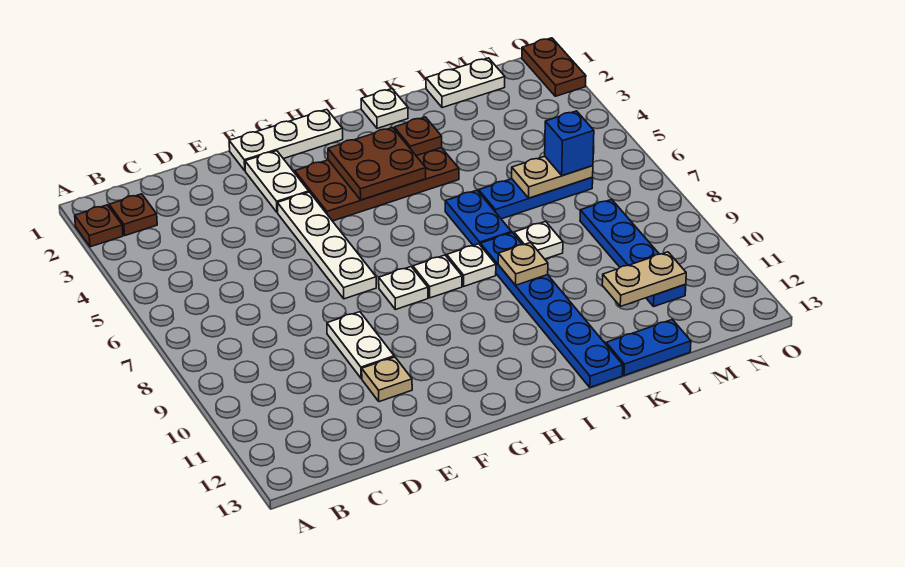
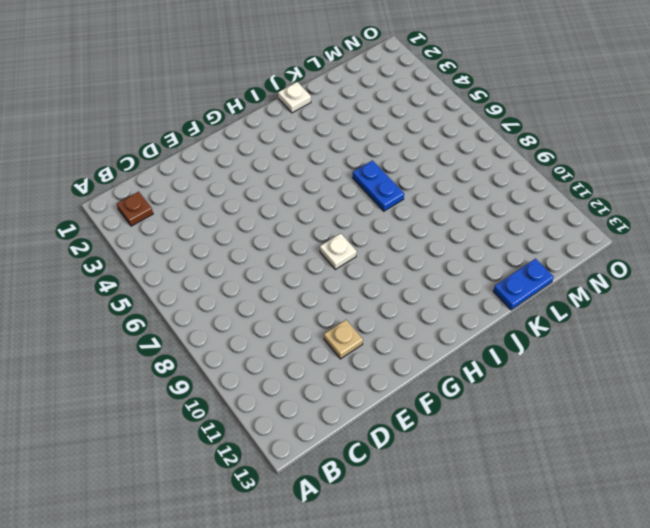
none -> brown 1x1 plate [75,205,123,247]
none -> white 1x2 plate [327,312,394,378]
none -> white 1x3 plate [229,109,343,171]

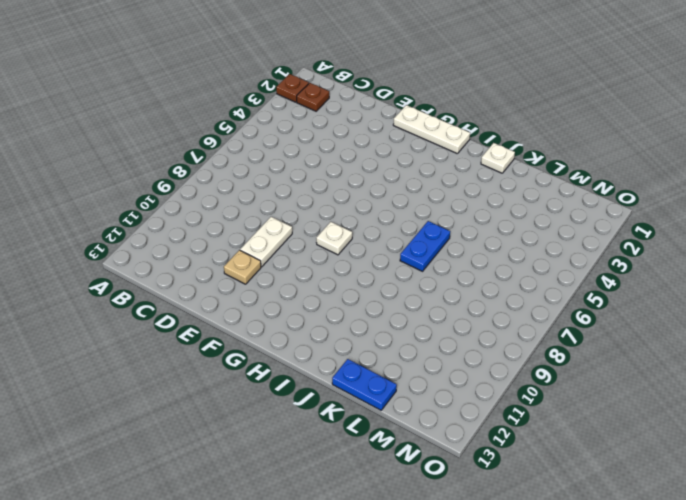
none -> white 1x2 plate [245,151,309,213]
none -> white 1x4 plate [277,192,376,299]
none -> brown 2x4 plate [295,148,459,221]

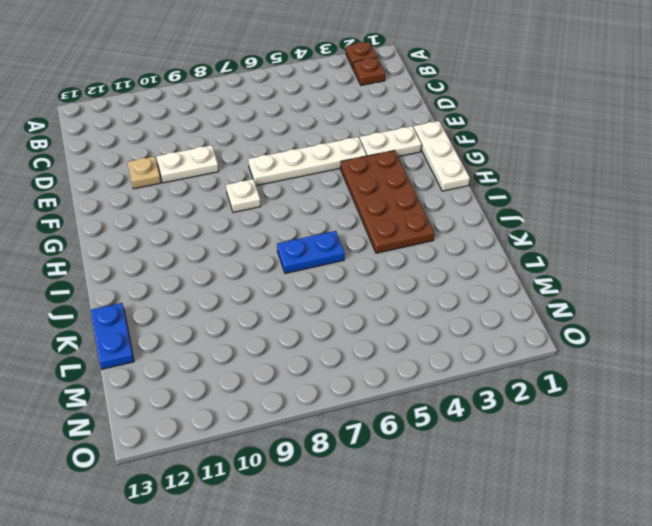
none -> white 1x1 plate [413,255,462,298]
none -> white 1x1 plate [447,244,496,286]
none -> white 1x1 plate [361,89,408,128]

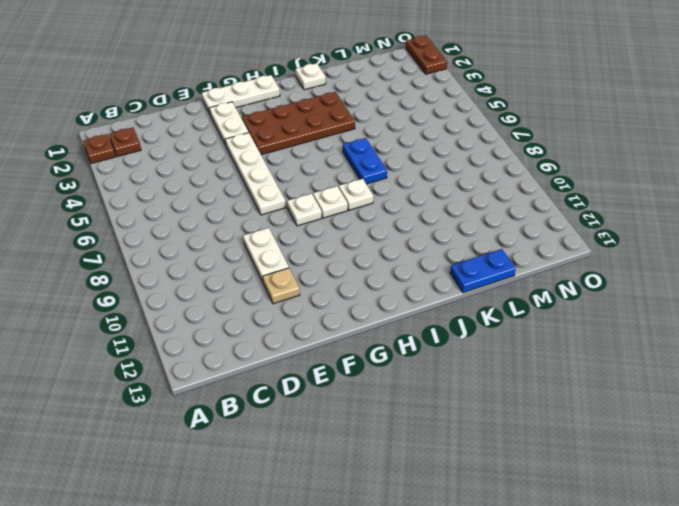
none -> blue 1x6 plate [481,233,623,387]
none -> blue 1x3 plate [479,177,593,219]
none -> white 1x1 plate [514,222,563,259]

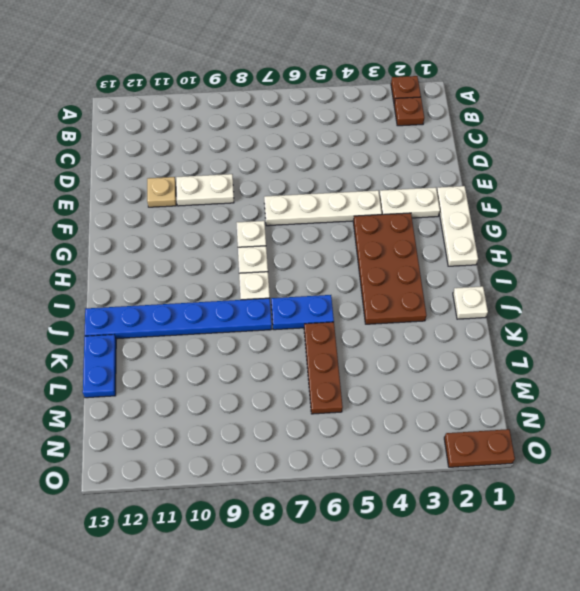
brown 1x3 plate [304,322,343,414] -> blue 1x3 plate [479,177,593,219]
none -> white 1x1 plate [514,222,563,259]
none -> white 1x2 plate [426,58,505,108]
none -> blue 1x4 plate [580,199,686,306]

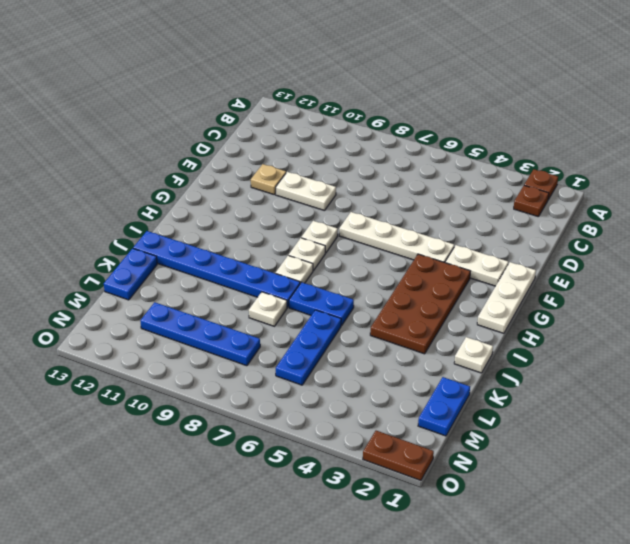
blue 1x2 plate [418,377,470,436] -> white 1x2 plate [426,58,505,108]
none -> brown 2x2 plate [328,128,426,200]
none -> brown 1x1 plate [394,117,442,156]
none -> tan 1x1 plate [498,243,548,285]

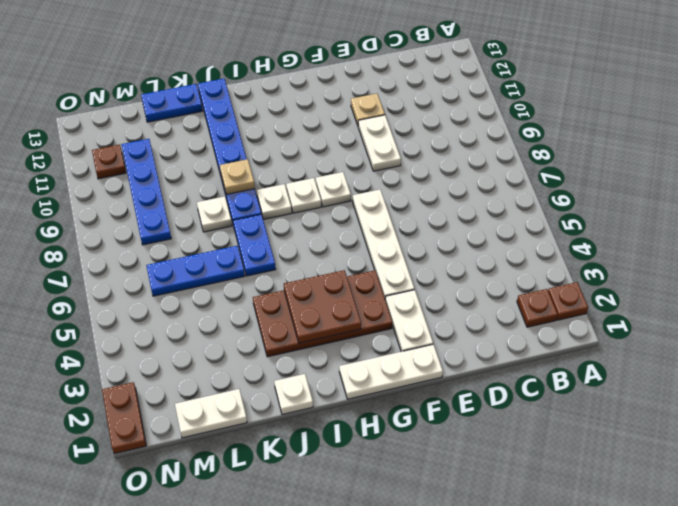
brown 1x1 plate [92,145,126,179] -> brown 1x1 plate moved to [394,117,442,156]
none -> tan 1x2 plate [512,156,593,198]
none -> tan 1x2 plate [602,252,686,306]
none -> blue 1x1 brick [545,111,594,175]

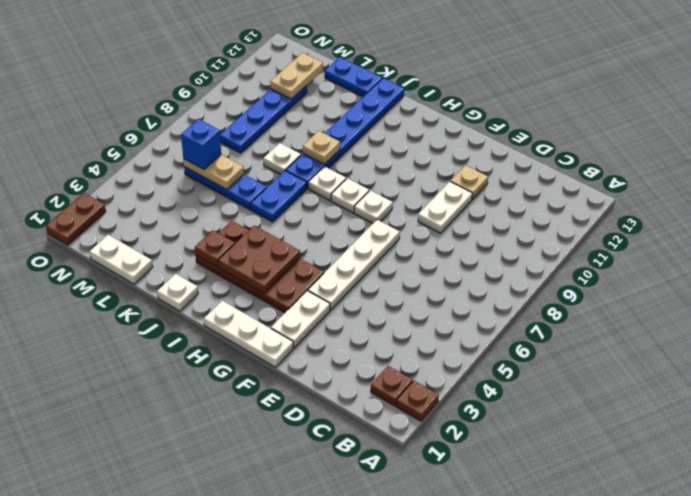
tan 1x2 plate [270,53,323,99] -> tan 1x2 plate turned to [602,252,686,306]

